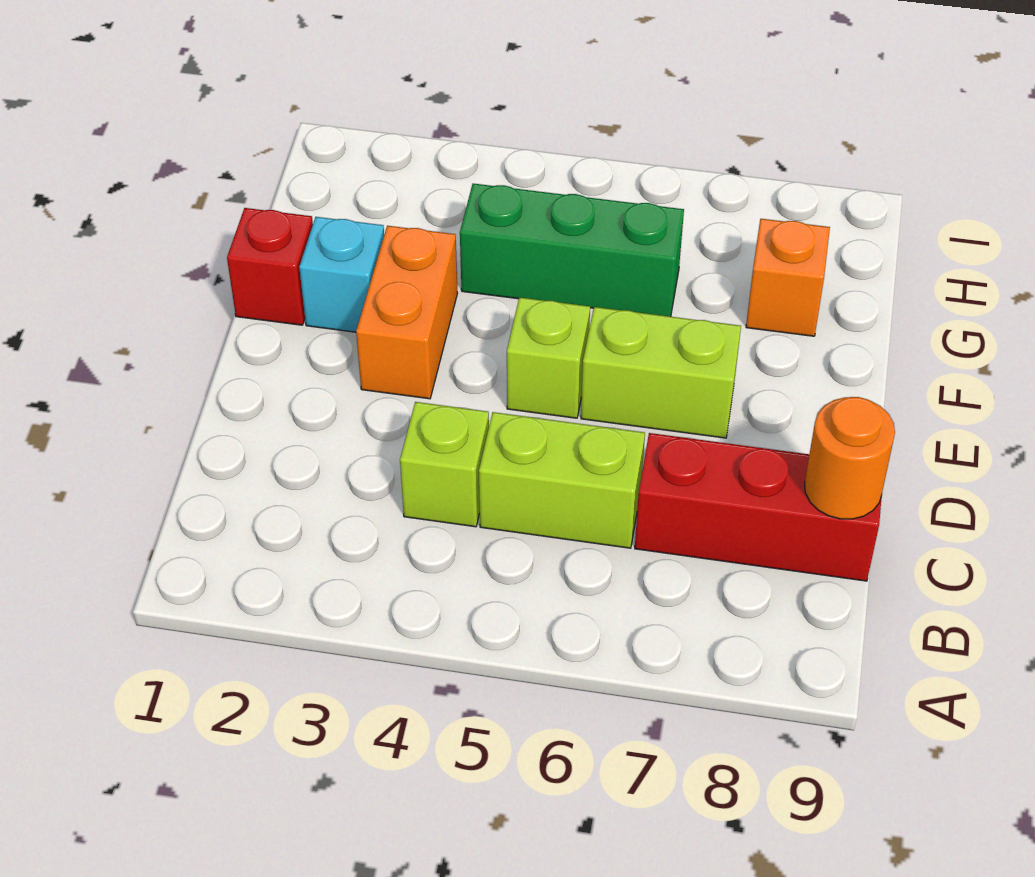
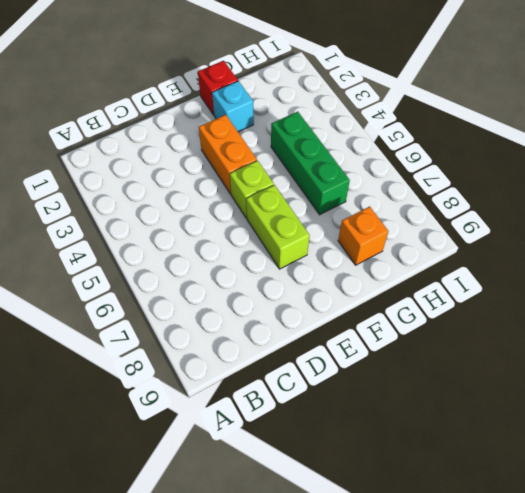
orange 1x2 brick [199,115,257,194] -> orange 1x2 brick turned to [356,226,458,399]
none -> lime 1x1 brick [400,402,489,527]
none -> lime 1x2 brick [479,412,645,548]

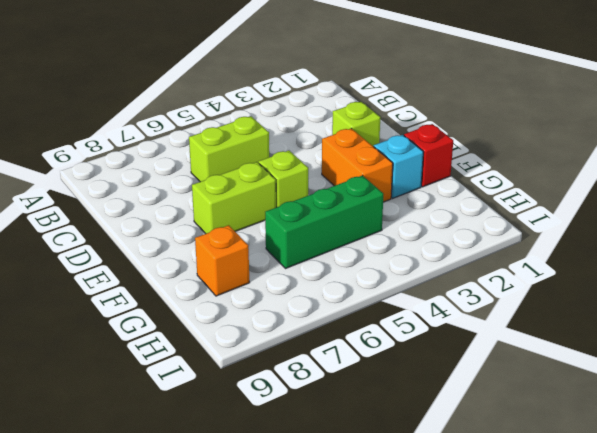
lime 1x1 brick [332,102,380,147] -> lime 1x1 brick moved to [400,402,489,527]
none -> red 1x3 brick [635,433,882,581]
none -> orange 1x1 round brick [805,397,895,519]

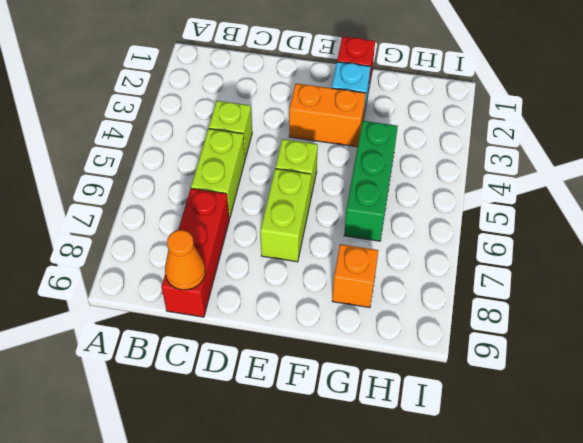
orange 1x1 cone [165,230,205,290] -> orange 1x1 round brick [805,397,895,519]

